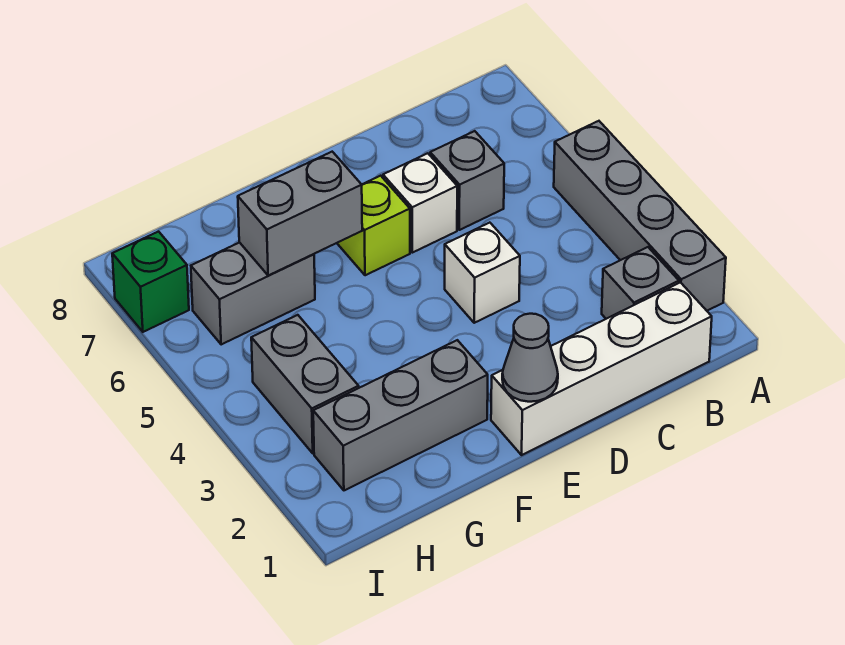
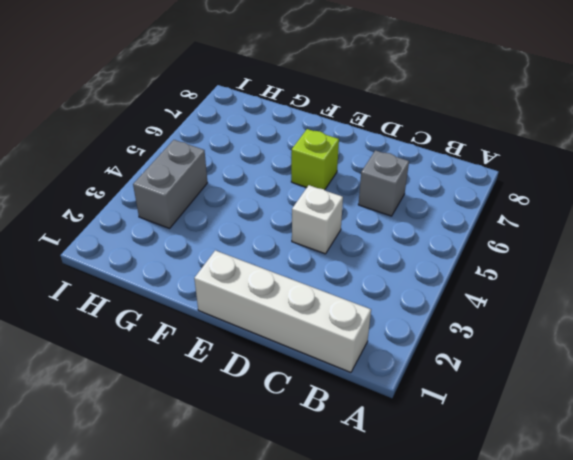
none -> grey 1x4 brick [554,121,726,311]
none -> grey 1x1 brick [602,247,679,319]
none -> white 1x1 brick [383,153,457,253]

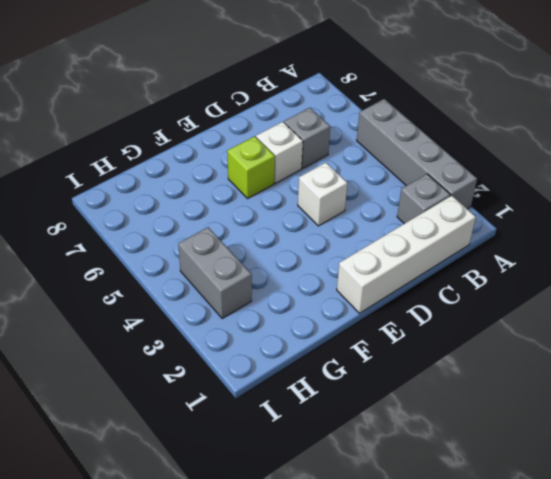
none -> grey 1x3 brick [313,340,488,490]
none -> grey 1x2 brick [191,242,315,344]
none -> green 1x1 brick [112,232,189,332]

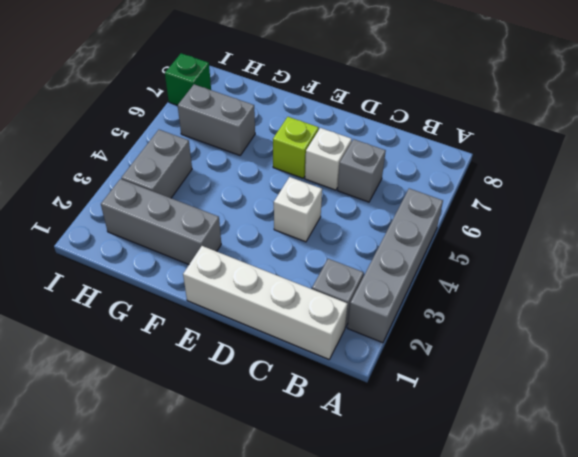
none -> grey 1x1 cone [502,314,558,402]
none -> grey 1x2 brick [238,152,362,276]

